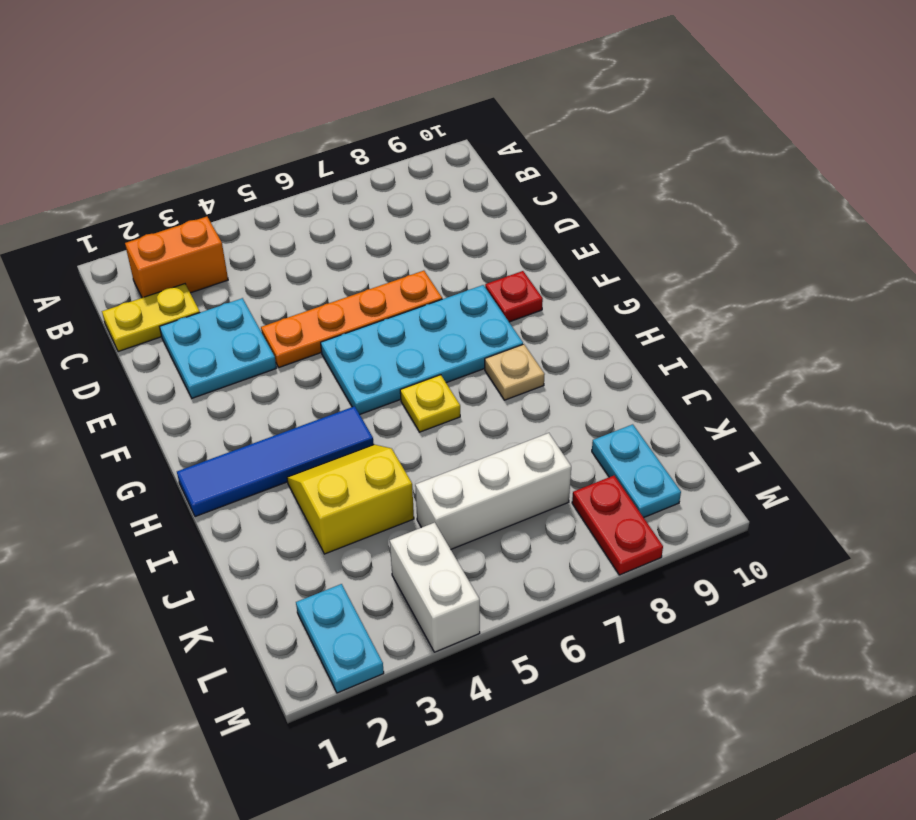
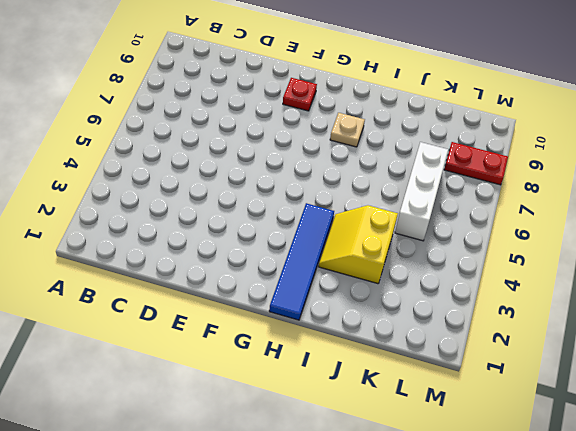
none -> orange 1x2 brick [125,217,228,298]
none -> yellow 1x2 plate [102,284,200,352]
none -> cyan 2x2 plate [160,298,276,398]

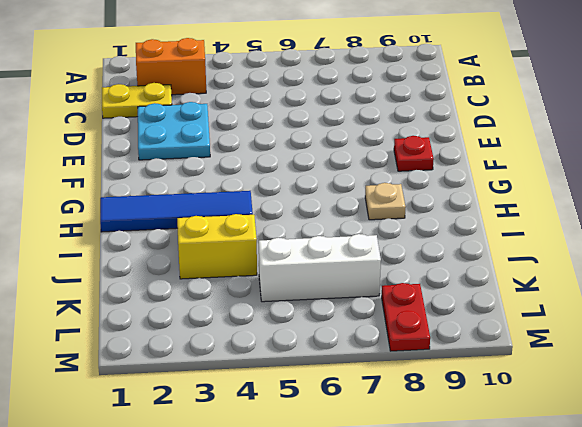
none -> orange 1x4 plate [261,271,442,367]
none -> cyan 2x4 plate [321,285,523,414]
none -> yellow 1x1 plate [400,375,460,432]

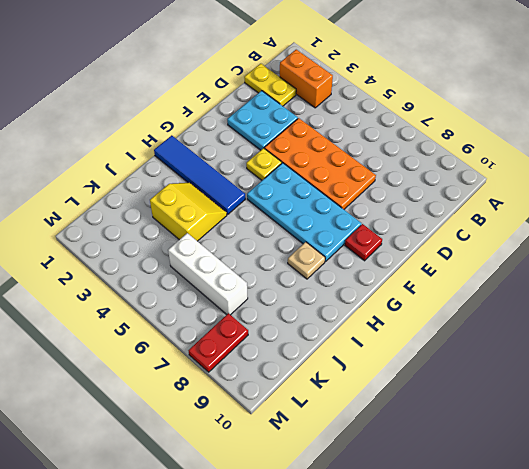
orange 2x4 plate [264,118,376,209] -> orange 1x4 plate [261,271,442,367]
yellow 1x1 plate [246,148,282,180] -> yellow 1x1 plate moved to [400,375,460,432]
none -> cyan 1x2 plate [592,424,681,518]
none -> cyan 1x2 plate [296,584,384,693]
none -> white 1x2 brick [390,522,480,652]

